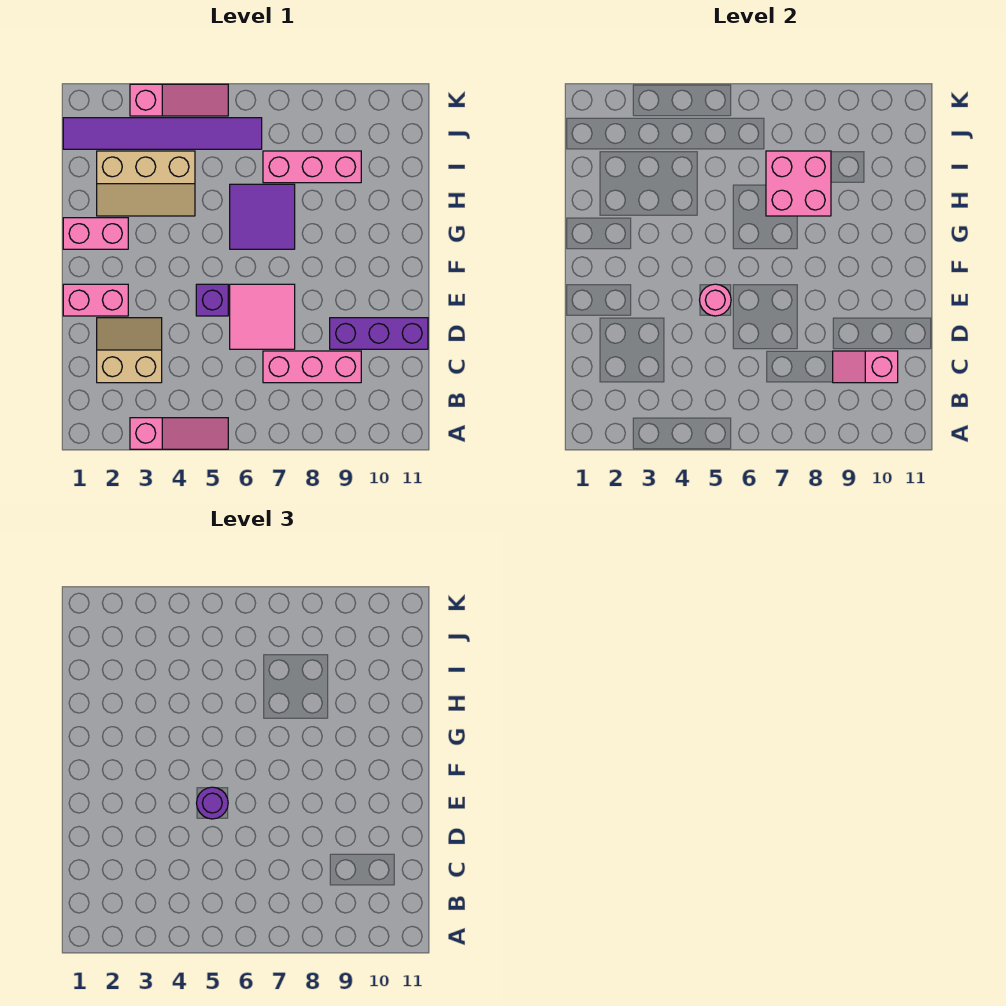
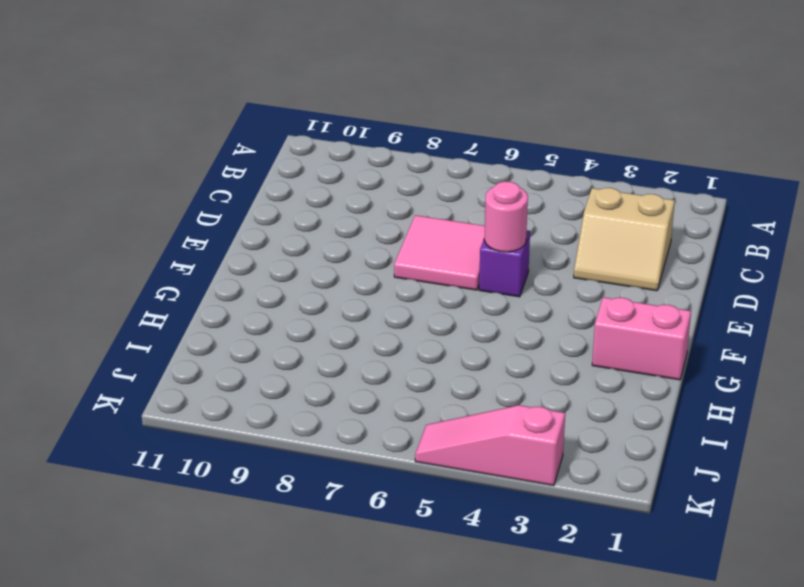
none -> pink 1x3 slope [130,418,228,449]
none -> pink 1x3 brick [263,351,361,383]
none -> purple 1x3 brick [330,318,428,349]

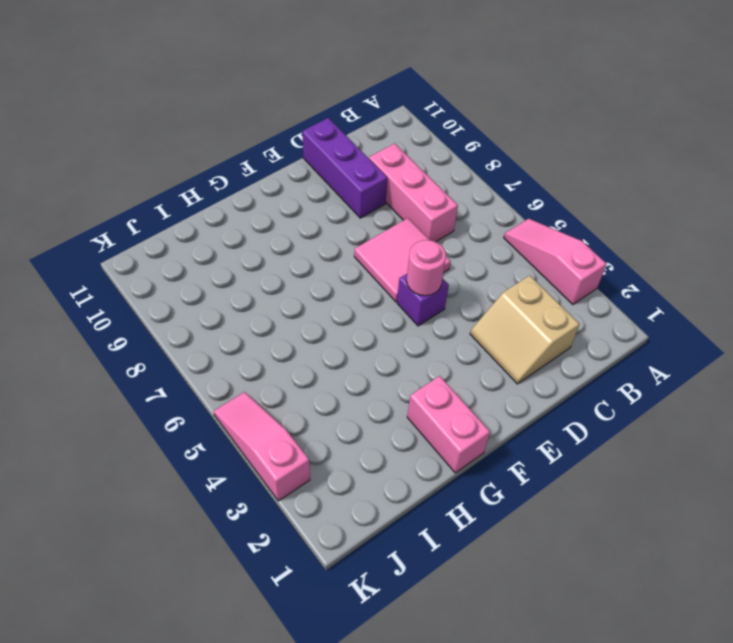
none -> pink 1x2 brick [63,284,128,316]
none -> purple 2x2 tile [230,184,295,249]
none -> tan 2x3 slope [97,151,195,216]

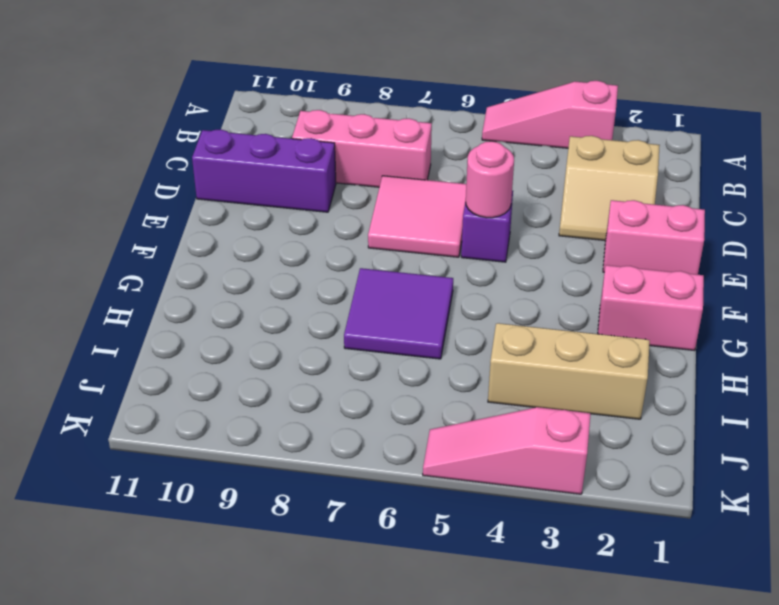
none -> pink 1x3 brick [263,151,361,183]
none -> purple 1x6 tile [63,118,262,149]
none -> pink 1x2 slope [833,351,898,383]

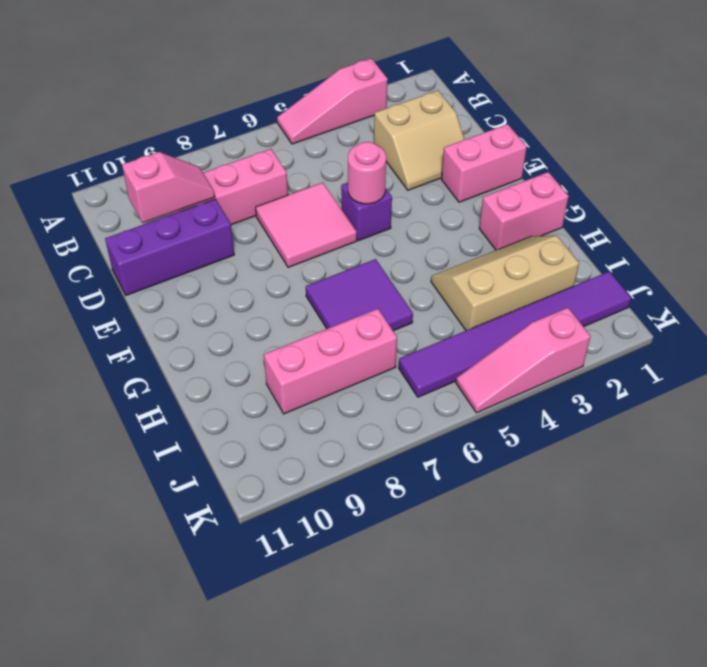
none -> pink 2x2 brick [766,151,831,216]
none -> purple 1x1 round brick [197,787,228,819]

